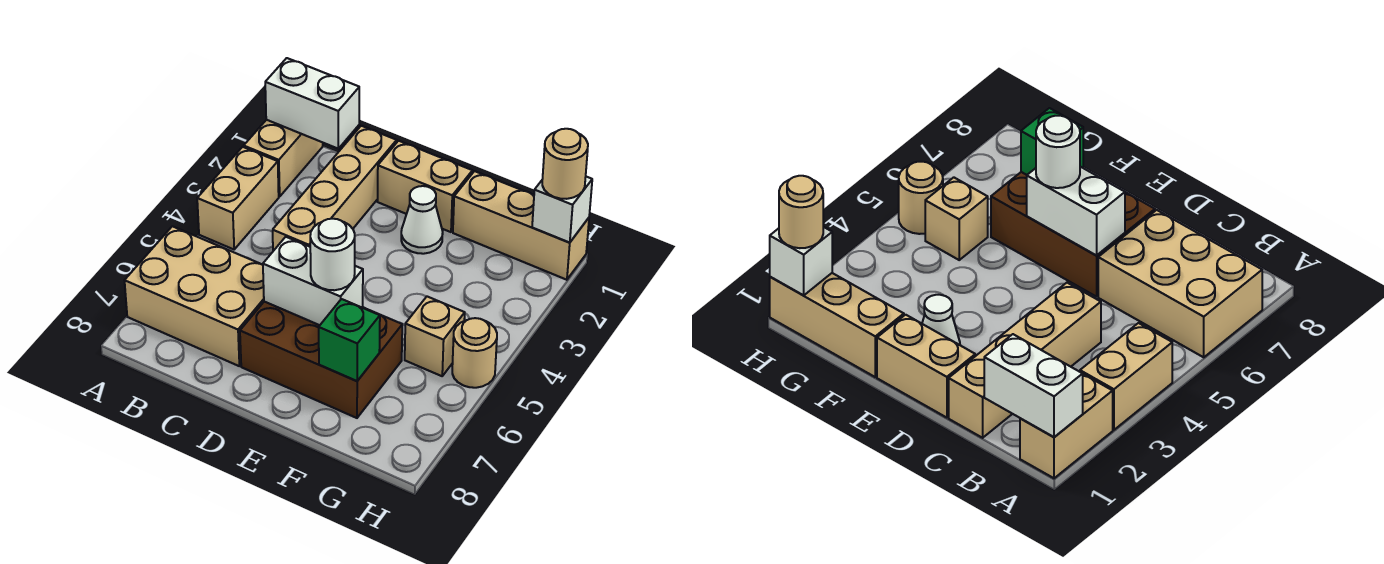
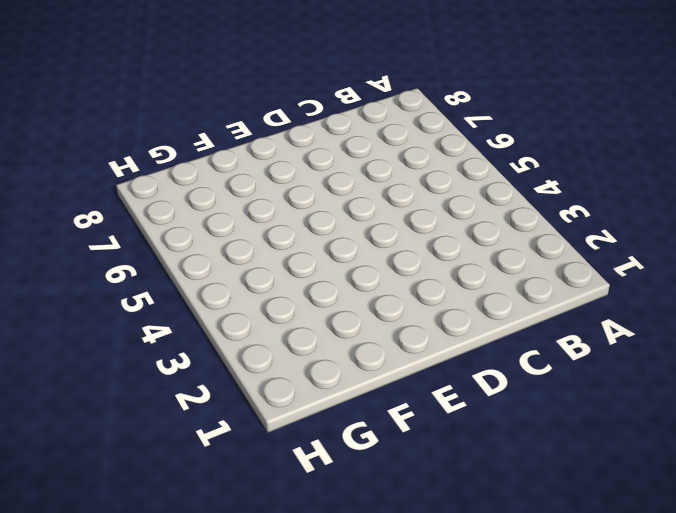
none -> tan 1x2 brick [244,120,323,197]
none -> tan 1x2 brick [197,147,279,249]
none -> tan 2x3 brick [125,226,264,366]

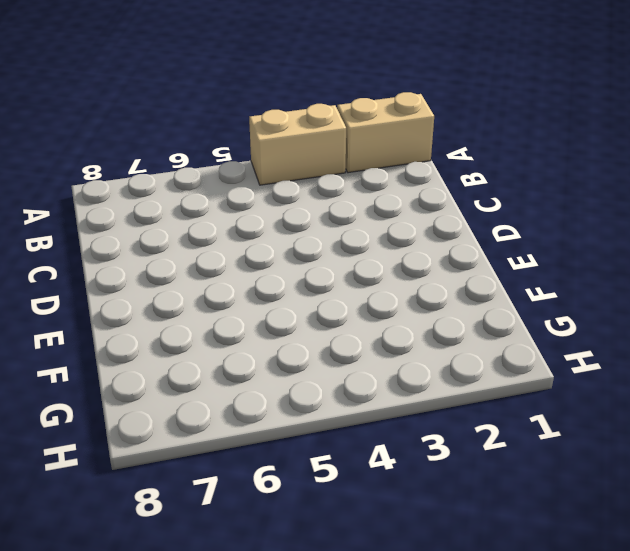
none -> tan 2x3 brick [125,226,264,366]
none -> tan 1x4 brick [273,126,397,251]
none -> tan 1x2 brick [377,141,472,232]

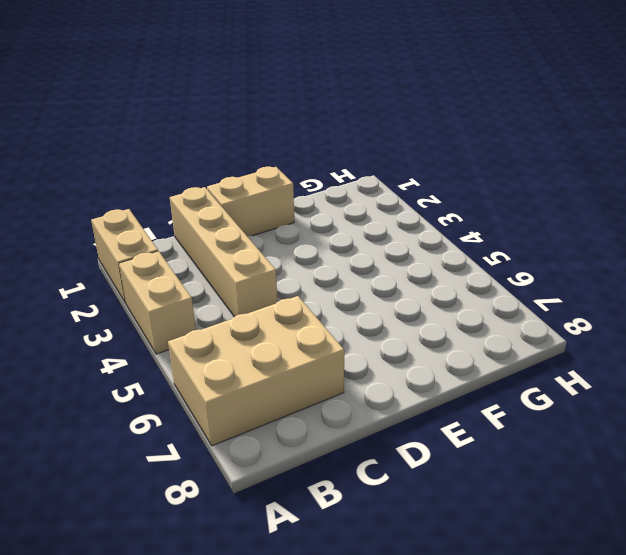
none -> brown 2x3 brick [240,302,402,418]
none -> white 1x1 cone [401,186,443,254]
none -> tan 1x3 brick [453,171,589,280]

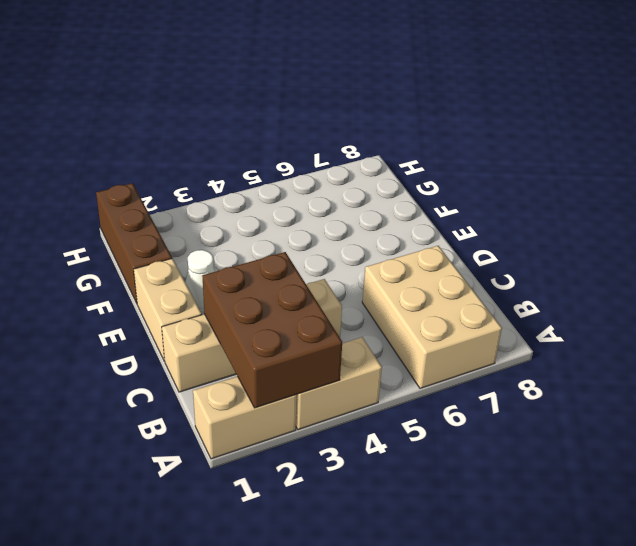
brown 2x3 brick [202,252,342,408] -> brown 2x3 brick moved to [240,302,402,418]
brown 1x3 brick [96,183,172,303] -> tan 1x3 brick [453,171,589,280]
none -> tan 1x1 brick [405,297,465,376]
none -> tan 1x1 round brick [452,318,497,388]
none -> white 1x2 brick [265,58,359,149]

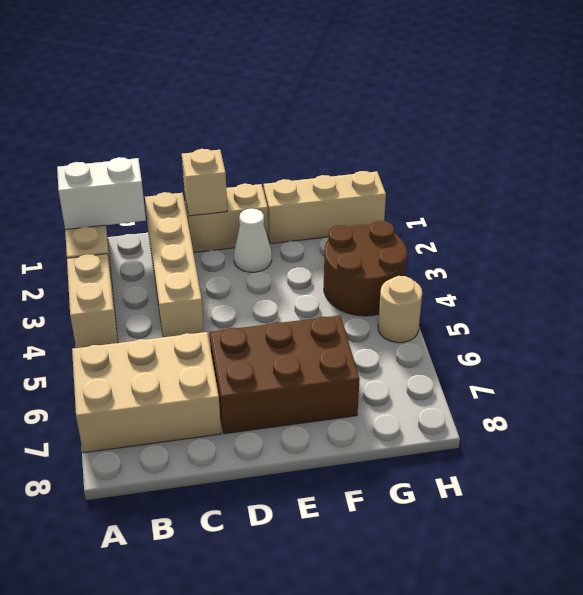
tan 1x1 brick [182,149,227,216] -> tan 1x1 brick moved to [405,297,465,376]
brown 2x2 round brick [324,221,407,316] -> none
none -> white 1x2 brick [263,237,363,325]
none -> green 1x1 brick [319,299,380,381]
none -> white 1x1 brick [532,177,592,243]

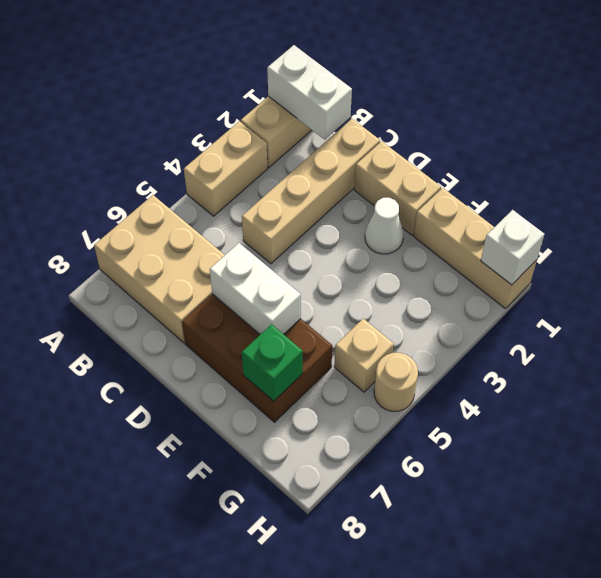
none -> white 1x1 round brick [310,219,355,290]
none -> tan 1x1 round brick [542,129,588,199]

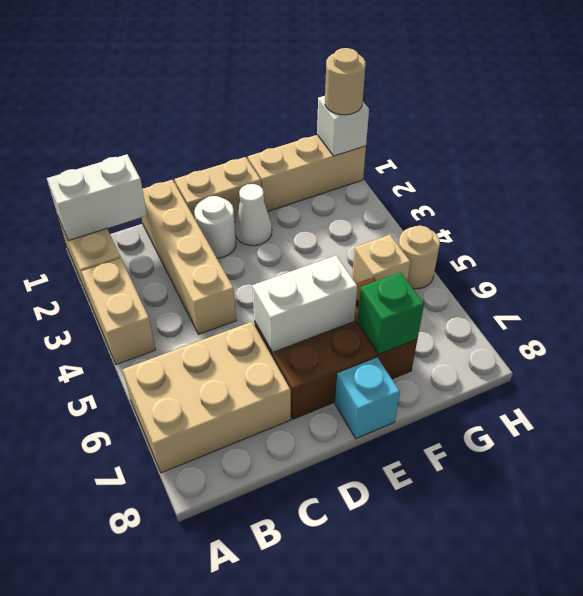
white 1x1 round brick [194,196,236,258] -> white 1x1 round brick moved to [310,219,355,290]
cyan 1x1 brick [335,358,400,438] -> none

